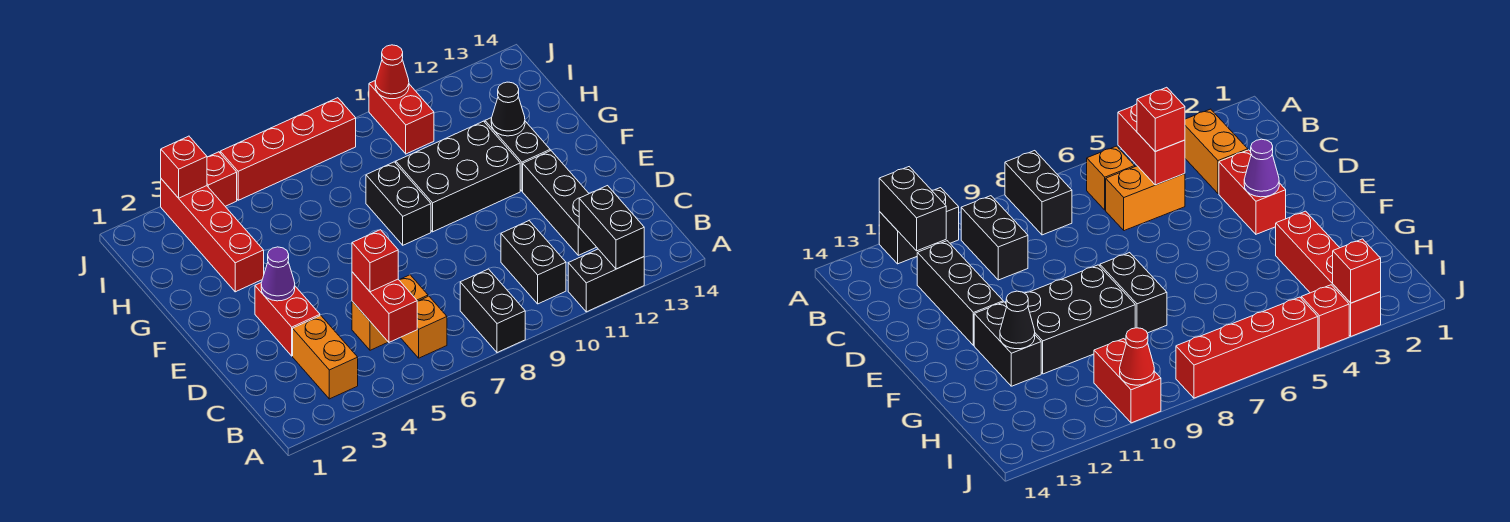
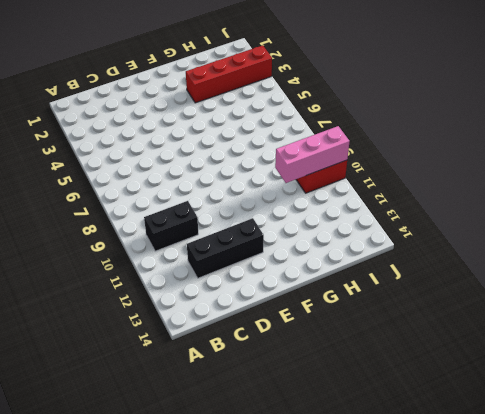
pink 1x3 brick [275,126,350,183] -> red 1x1 cone [375,45,409,99]
none -> black 1x2 brick [460,269,525,353]
none -> black 1x2 brick [568,249,644,312]
none -> orange 1x2 brick [293,316,358,399]

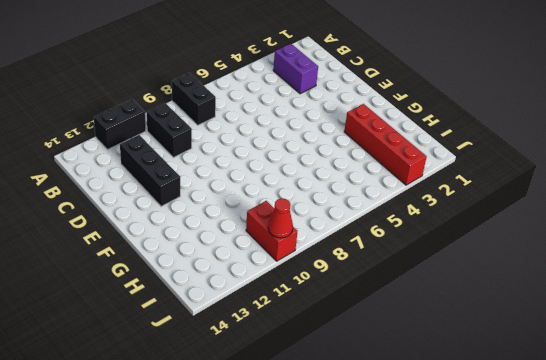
purple 1x2 brick [273,44,318,94] -> orange 1x2 brick [293,316,358,399]
none -> orange 1x1 brick [401,296,447,358]
none -> orange 1x2 brick [352,275,428,350]
none -> red 1x2 brick [255,283,320,356]

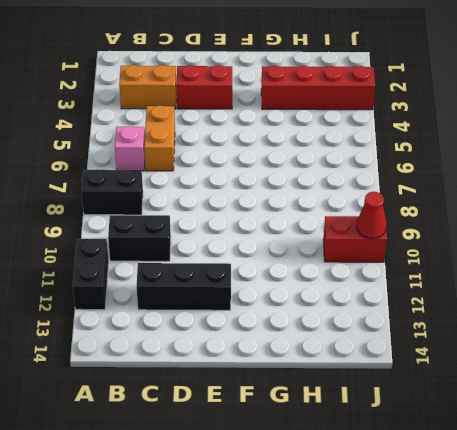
pink 1x1 brick [115,126,145,171] -> orange 1x1 brick [401,296,447,358]
none -> black 1x2 brick [366,162,431,245]
none -> black 2x3 brick [396,121,520,232]
none -> black 1x2 brick [485,118,550,191]

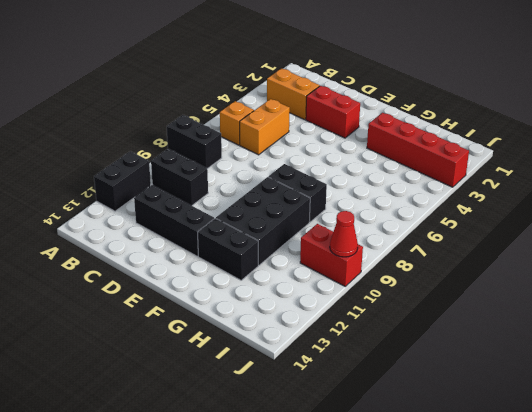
none -> red 1x1 brick [207,152,237,206]
none -> red 1x4 brick [220,98,356,200]
none -> black 1x2 brick [579,186,644,269]

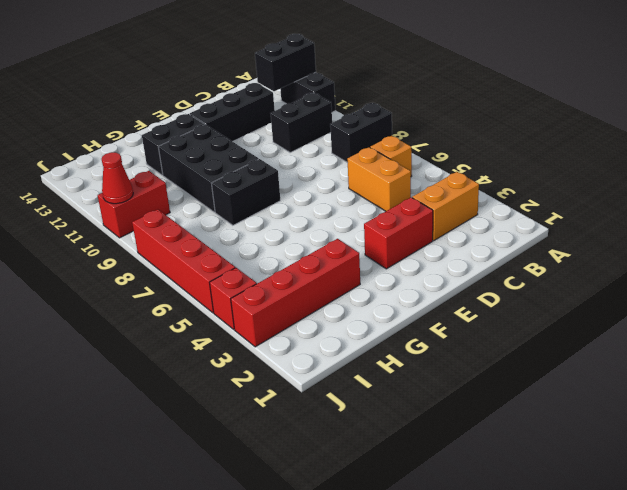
none -> red 1x2 brick [352,272,417,342]
none -> purple 1x1 cone [261,247,295,301]
none -> black 1x1 cone [491,82,525,136]

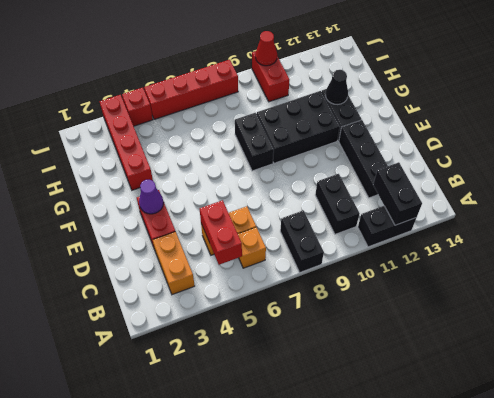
none -> red 1x1 brick [161,136,207,198]
none -> red 1x1 brick [352,230,398,292]

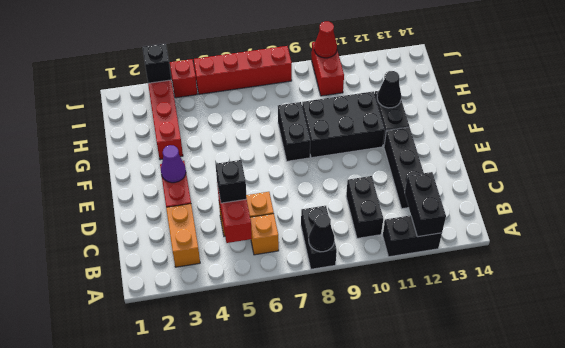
black 1x1 cone [309,214,335,252] -> none
black 1x1 brick [216,160,247,203] -> red 1x1 brick [352,230,398,292]
black 1x1 brick [143,43,171,83] -> red 1x1 brick [161,136,207,198]

